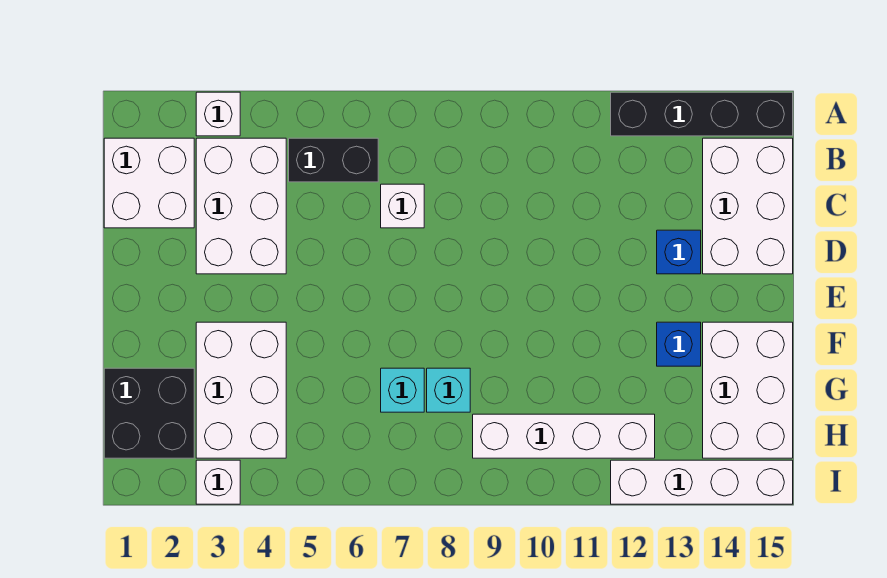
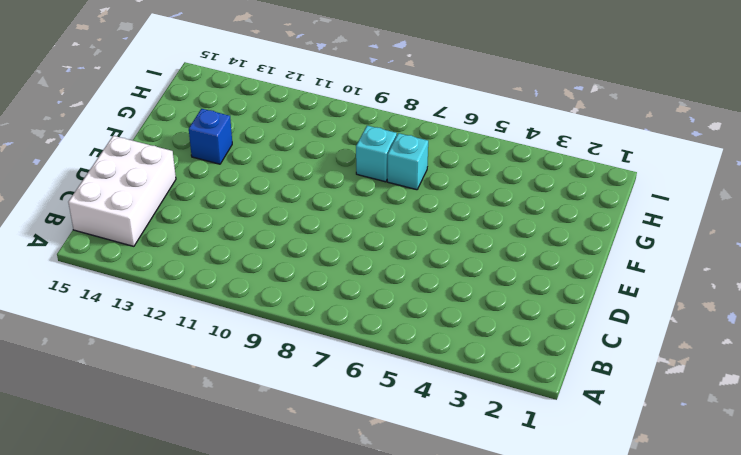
none -> white 1x1 brick [196,92,240,136]
none -> black 1x4 brick [611,92,793,136]
none -> white 2x2 brick [104,138,194,228]

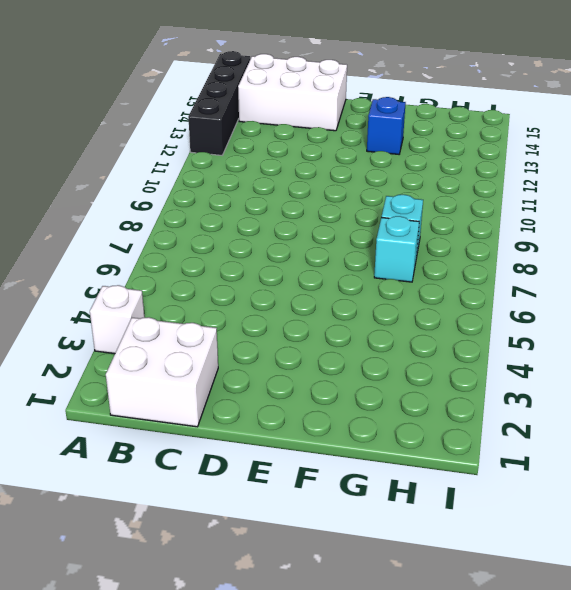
none -> white 2x3 brick [196,138,286,274]
none -> black 1x2 brick [289,138,378,182]
none -> white 1x1 brick [381,184,424,228]

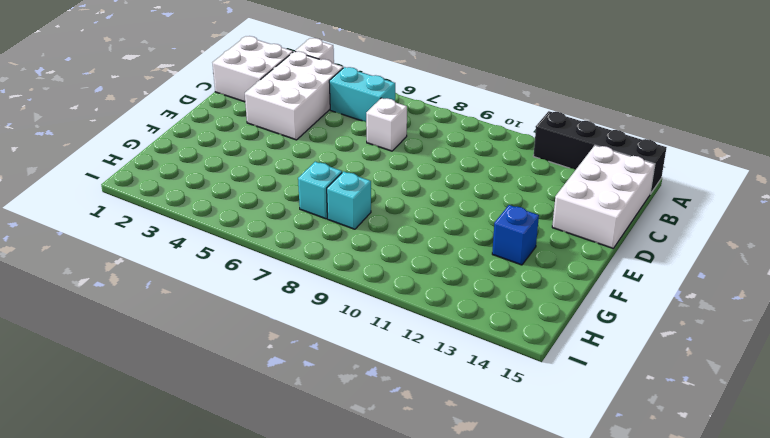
cyan 1x2 brick [329,67,395,122] -> black 1x2 brick [289,138,378,182]
none -> blue 1x1 brick [657,230,701,274]
none -> white 2x3 brick [196,322,286,458]
none -> white 2x3 brick [703,322,793,458]

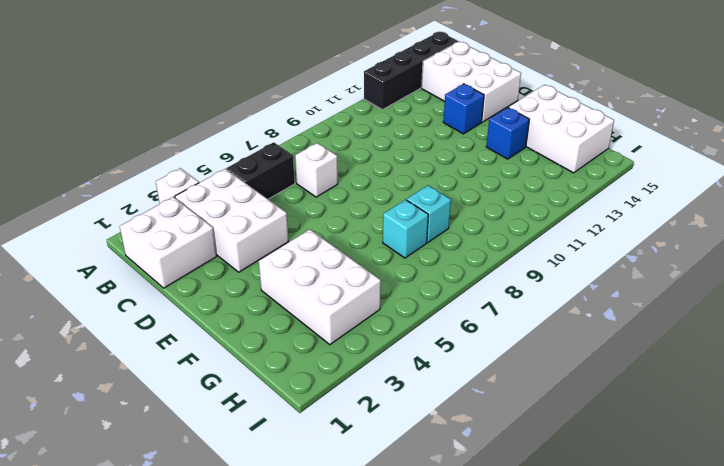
none -> black 2x2 brick [104,368,194,458]
none -> white 1x4 brick [473,414,655,458]
none -> white 1x1 brick [196,460,240,504]

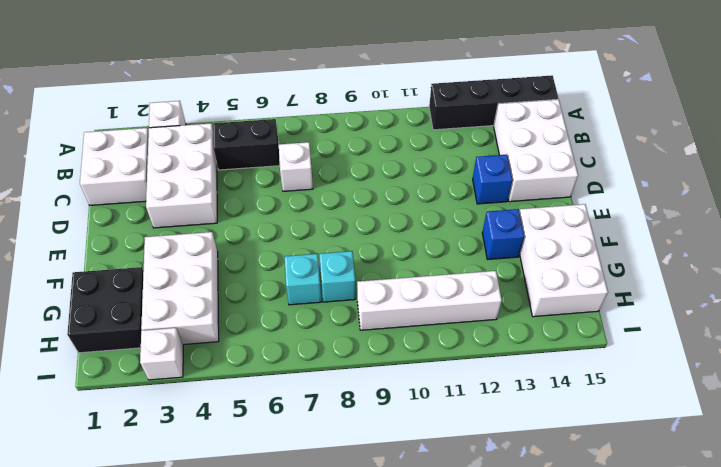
none -> white 1x4 brick [611,460,793,504]

